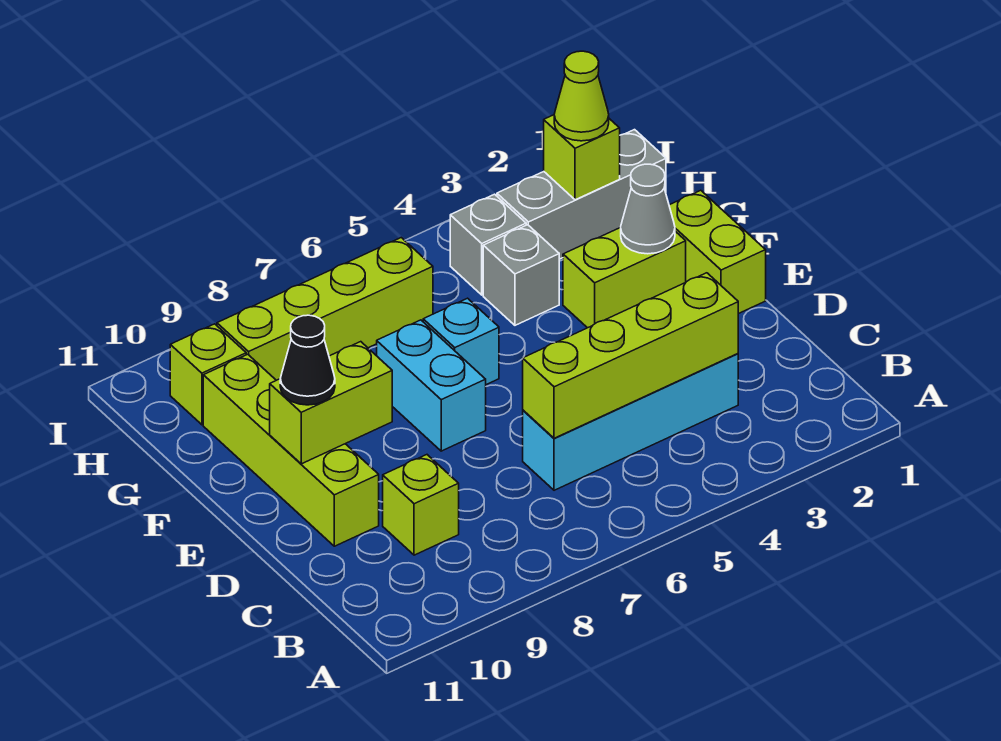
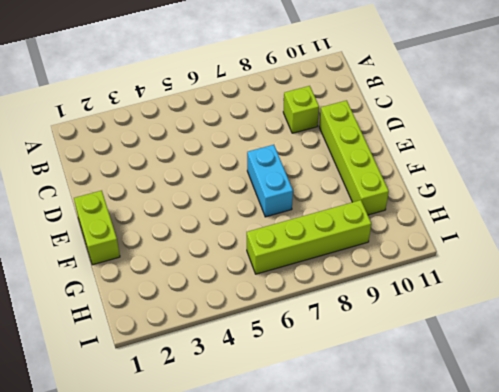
none -> cyan 1x4 brick [523,354,738,490]
none -> lime 1x2 brick [563,227,686,328]
none -> cyan 1x1 brick [423,298,499,385]

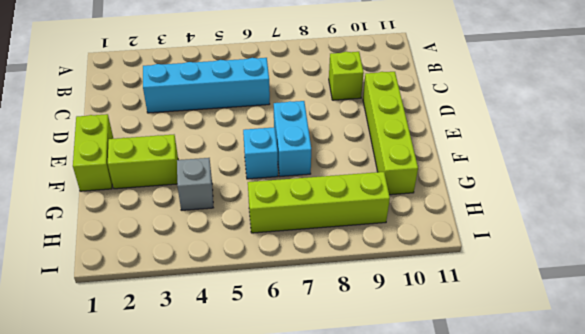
none -> grey 1x3 brick [497,130,666,259]
none -> grey 1x1 brick [450,194,526,295]
none -> lime 1x1 brick [170,324,246,425]

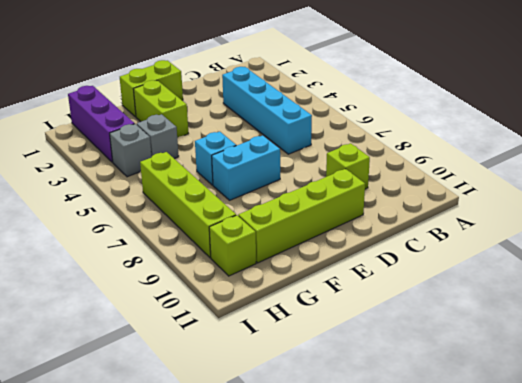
purple 1x3 brick [68,86,135,162] -> grey 1x3 brick [497,130,666,259]
none -> lime 1x4 brick [523,273,738,438]
none -> lime 1x2 brick [270,342,392,464]
none -> grey 1x1 cone [621,164,675,254]

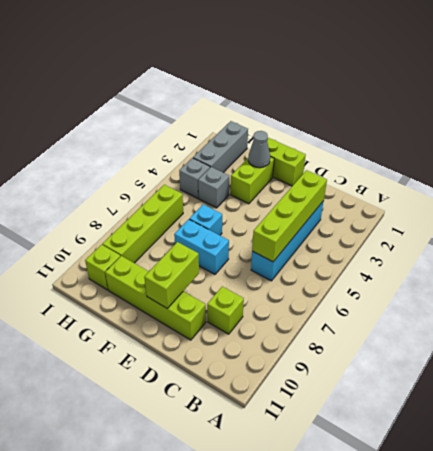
none -> lime 1x1 brick [544,115,620,200]
none -> black 1x1 cone [280,315,335,405]
none -> lime 1x1 cone [554,51,609,141]

